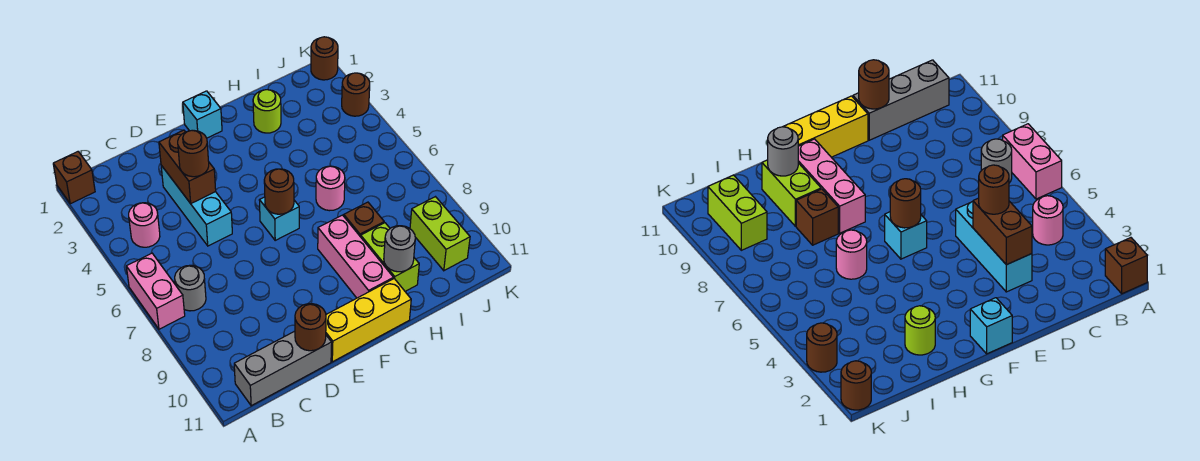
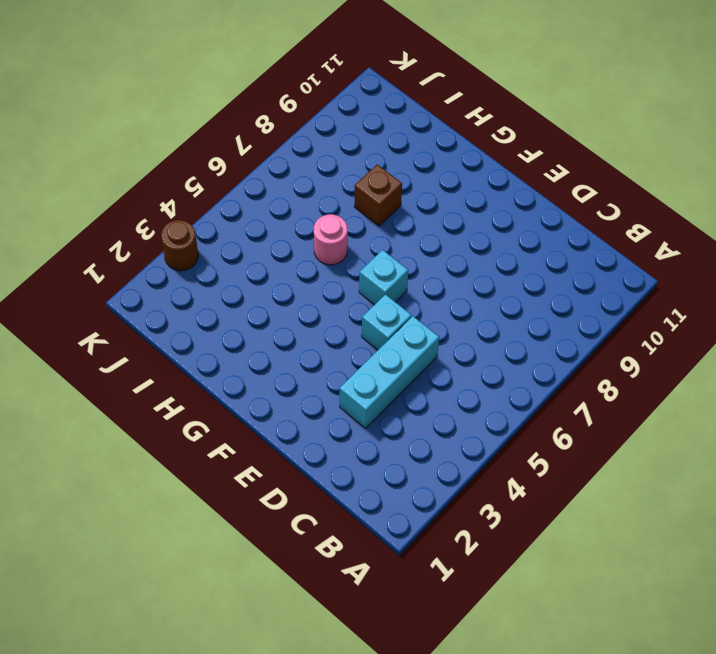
cyan 1x1 brick [362,294,412,350] -> cyan 1x1 brick moved to [183,91,222,138]
none -> brown 1x1 brick [53,152,95,204]
none -> pink 1x2 brick [126,253,185,329]
none -> pink 1x1 round brick [129,203,160,247]

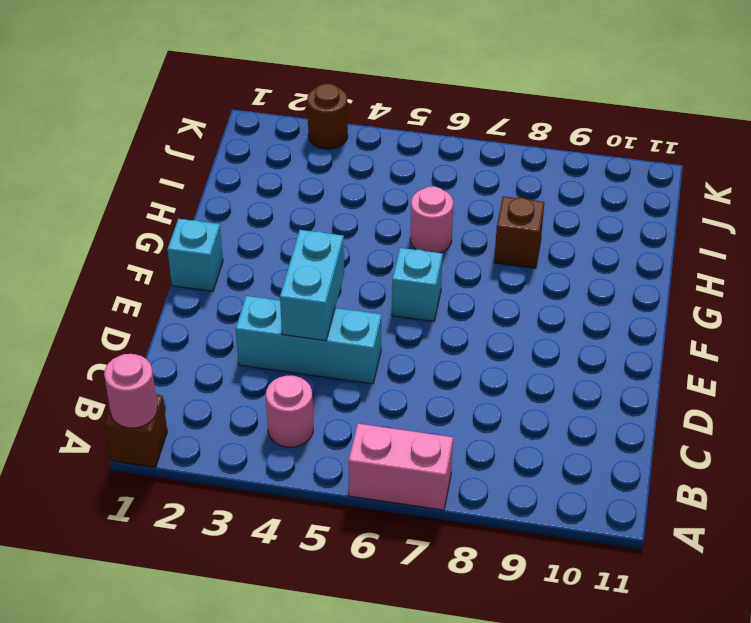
pink 1x1 round brick [104,354,157,428] -> none
cyan 1x2 brick [280,230,344,341] -> brown 1x2 brick [159,130,216,203]
none -> grey 1x1 round brick [175,265,206,311]
none -> grey 1x3 brick [234,331,332,406]
none -> yellow 1x3 brick [326,279,411,362]

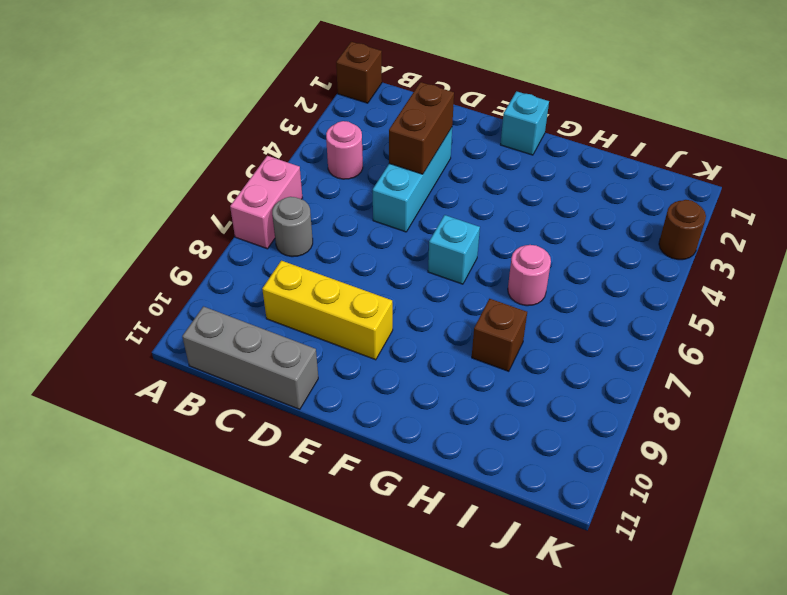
yellow 1x3 brick [262,261,393,360] -> yellow 1x3 brick moved to [326,279,411,362]
none -> pink 1x3 brick [318,215,393,298]
none -> lime 1x1 round brick [253,90,281,133]
none -> lime 1x2 brick [361,223,419,291]

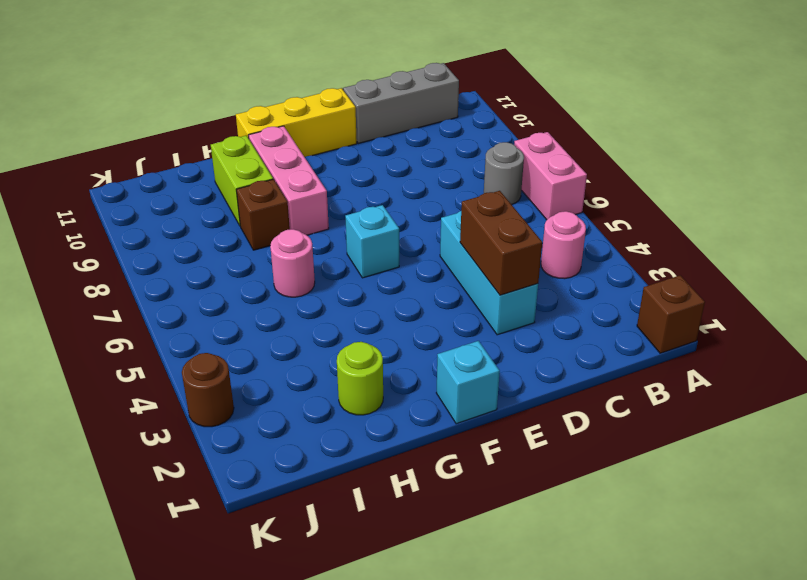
none -> lime 1x2 brick [410,197,470,271]
none -> brown 1x1 round brick [311,37,338,80]
none -> brown 1x1 round brick [295,304,326,351]

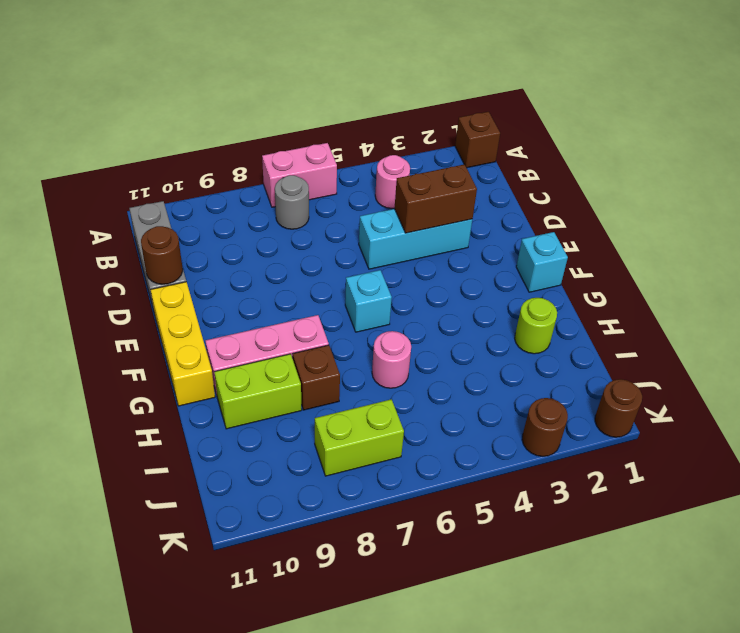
lime 1x2 brick [315,399,404,476] -> lime 1x2 brick moved to [410,197,470,271]
none -> brown 1x1 round brick [264,169,294,214]
none -> grey 1x1 round brick [384,226,415,272]
none -> brown 1x1 round brick [178,131,209,177]

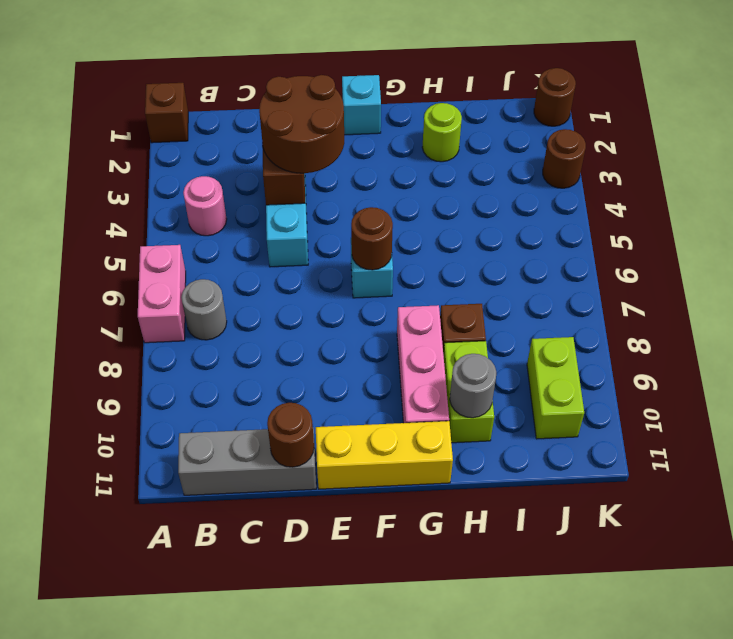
brown 2x2 round brick [259,75,344,174] -> brown 1x1 round brick [178,131,209,177]
none -> pink 1x1 round brick [316,166,345,211]

